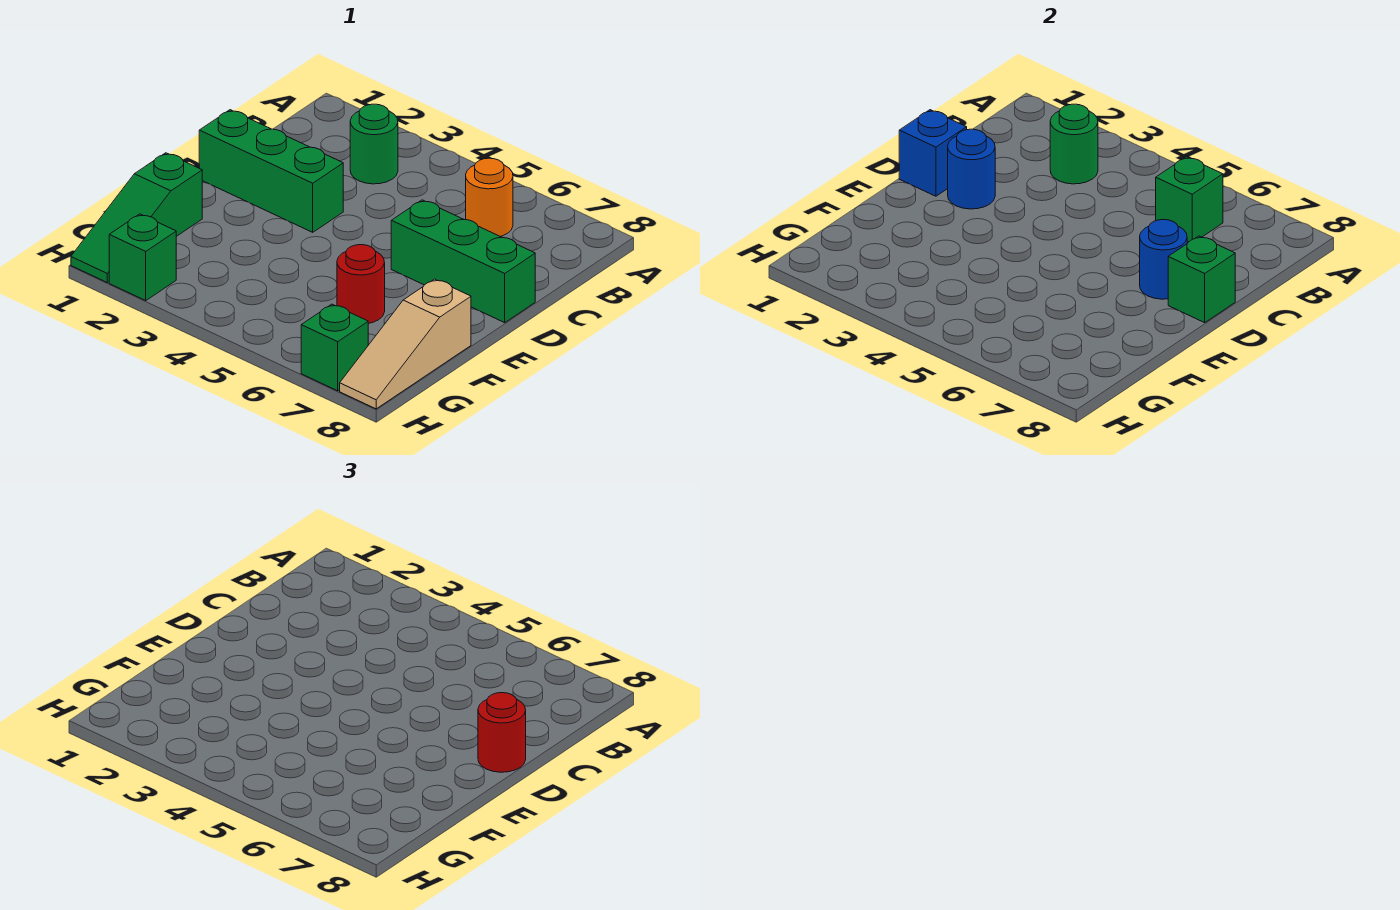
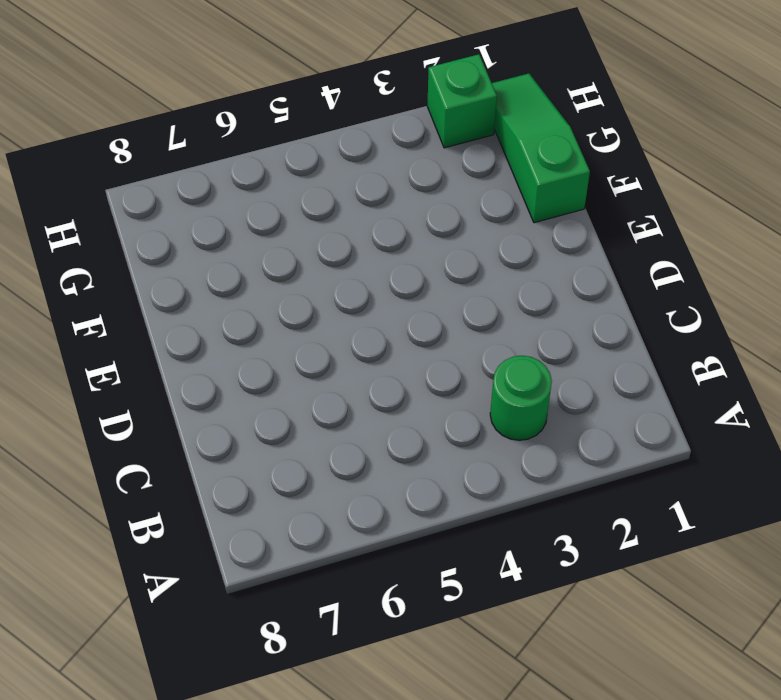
none -> orange 1x1 round brick [466,158,513,237]
none -> green 1x3 brick [199,110,343,232]
none -> green 1x3 brick [391,200,535,323]

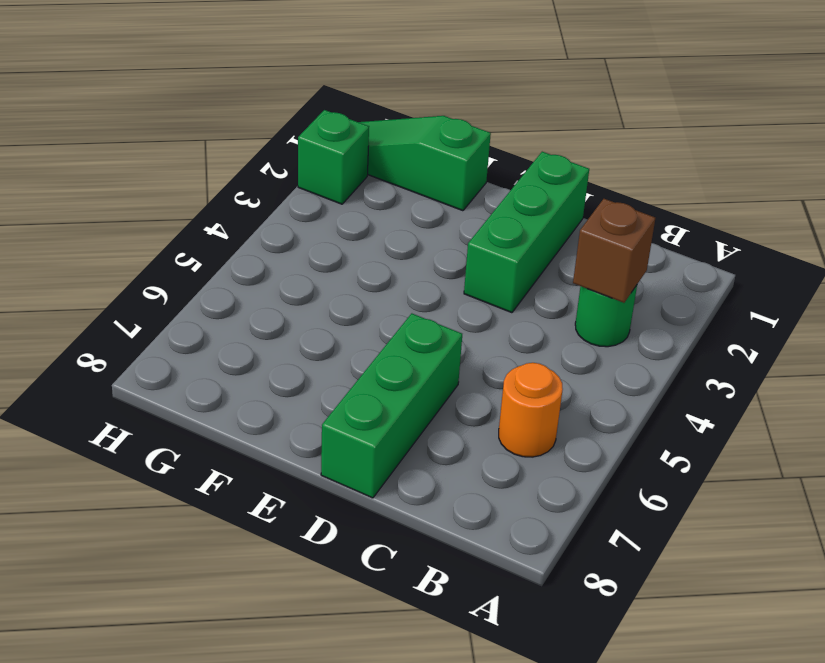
brown 1x1 brick [573,199,655,303] -> green 1x1 round brick [1050,104,1098,184]
none -> red 1x1 round brick [337,245,385,324]
none -> tan 1x3 slope [340,279,471,409]
none -> green 1x1 brick [301,304,368,391]

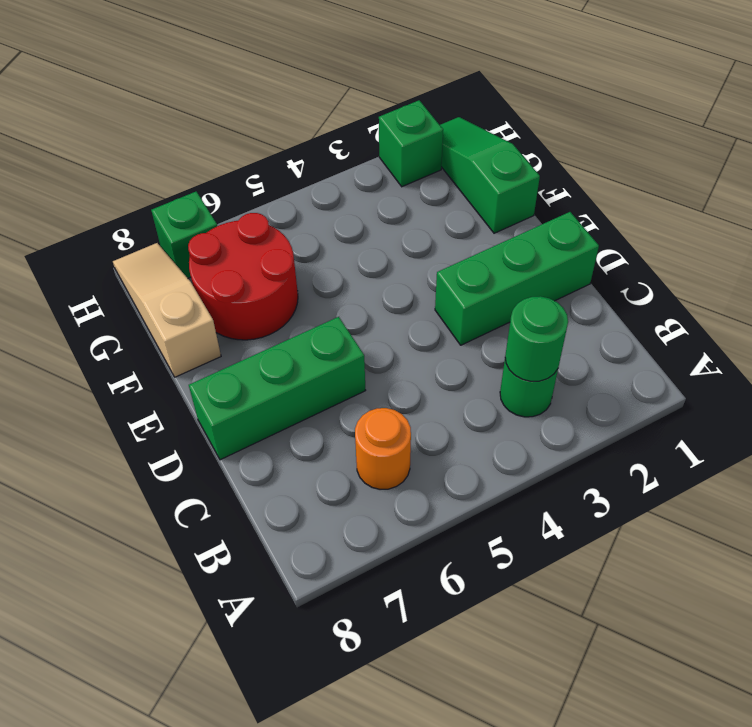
red 2x2 round brick [188,213,298,340] -> red 1x1 round brick [337,245,385,324]
none -> green 1x1 brick [1156,157,1223,242]
none -> blue 1x1 brick [899,110,967,196]
none -> blue 1x1 round brick [948,129,995,209]

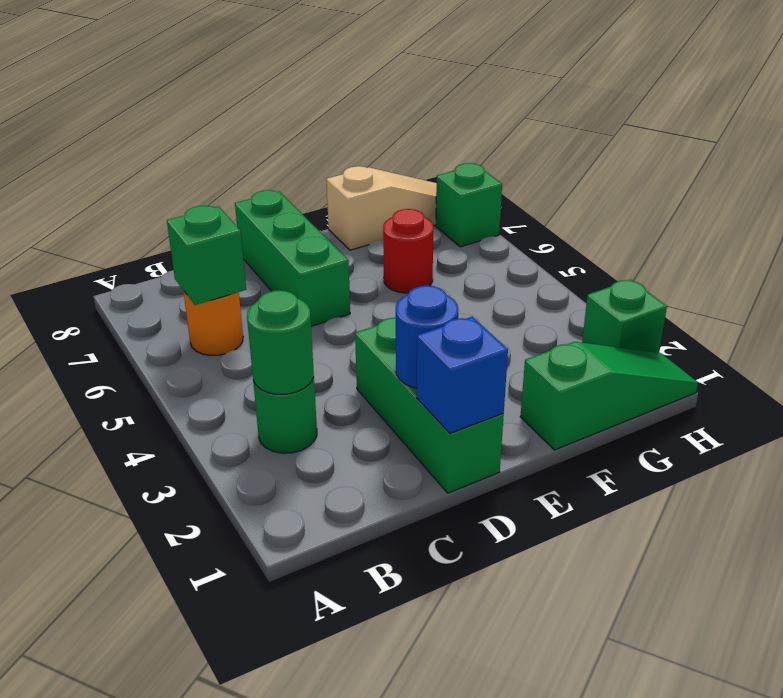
none -> blue 1x1 round brick [1140,220,1187,299]
none -> green 1x1 brick [1168,236,1235,323]
none -> red 1x1 round brick [478,693,526,772]

